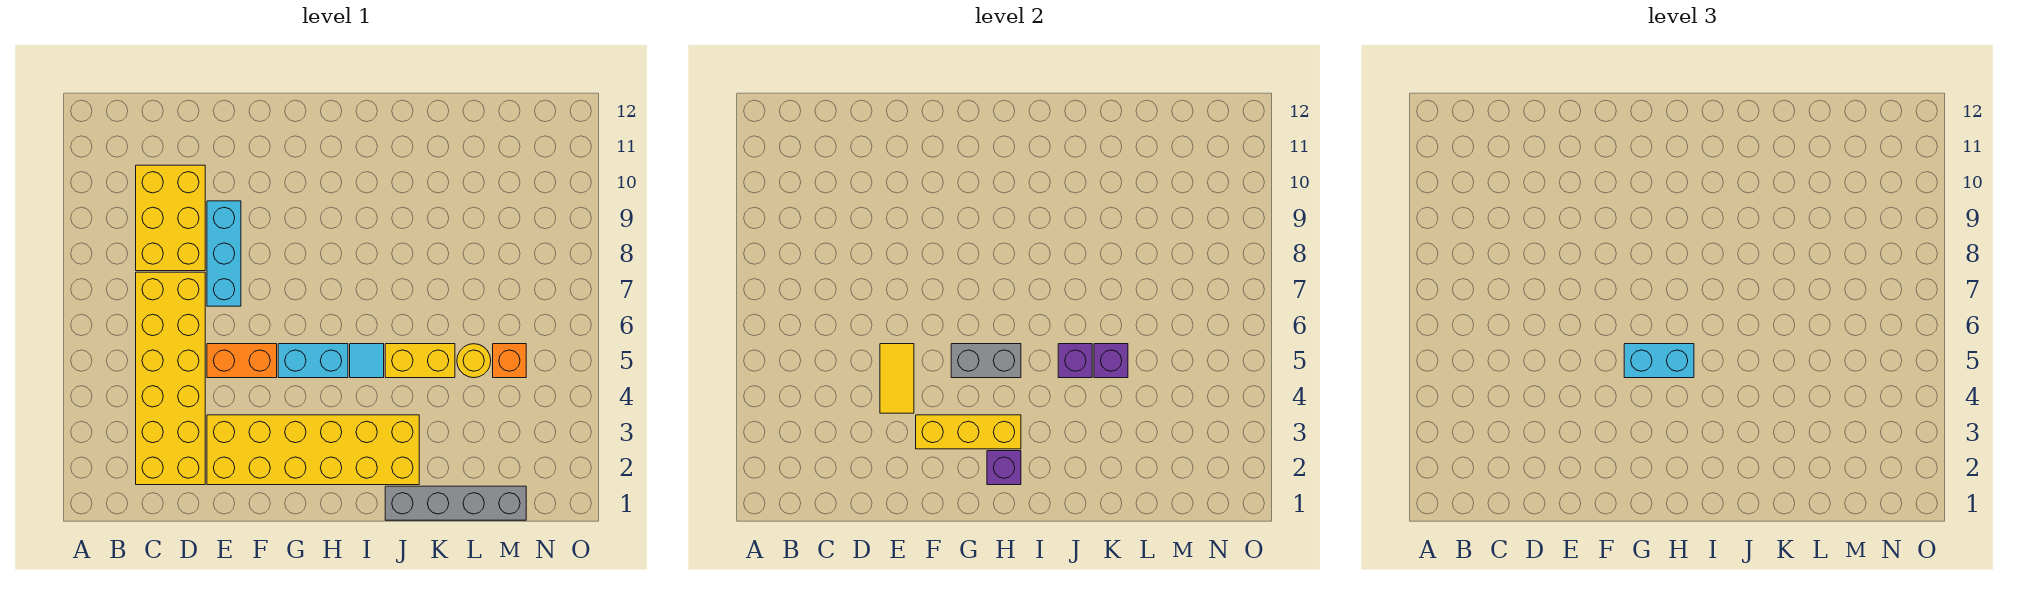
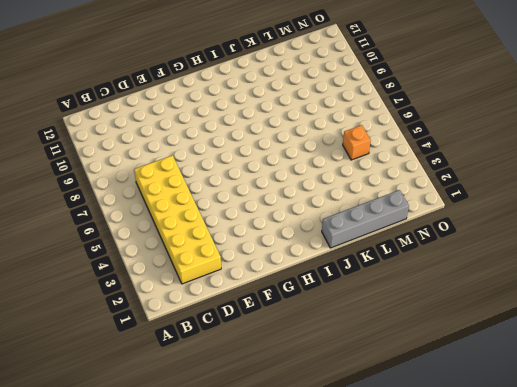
none -> yellow 2x3 brick [136,165,205,271]
none -> yellow 2x6 brick [207,415,419,485]
none -> orange 1x2 brick [207,344,277,378]

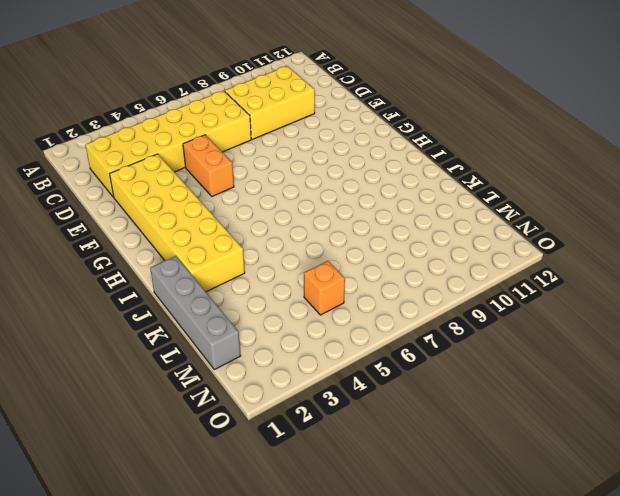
none -> cyan 1x3 brick [207,201,241,306]
none -> cyan 1x2 brick [278,344,348,378]
none -> cyan 1x1 tile [350,344,384,378]

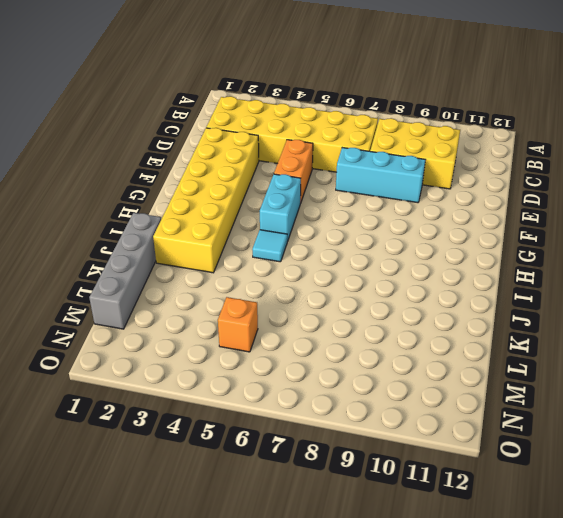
none -> yellow 1x2 brick [385,344,455,378]
none -> yellow 1x1 round brick [457,344,491,378]
none -> yellow 1x2 tile [880,344,914,413]

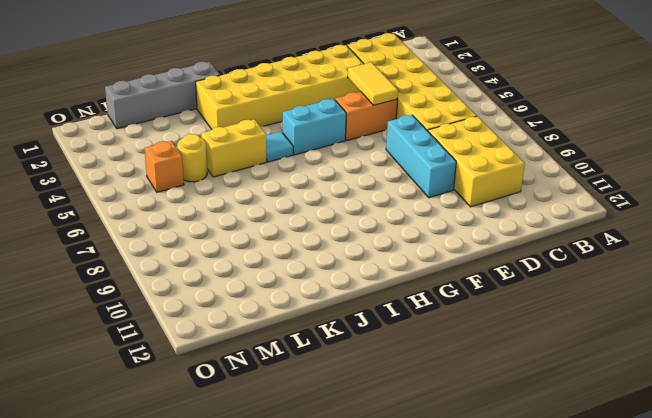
none -> yellow 1x3 brick [916,415,1021,449]
none -> grey 1x2 brick [951,344,1021,378]
none -> purple 1x1 brick [987,451,1021,485]

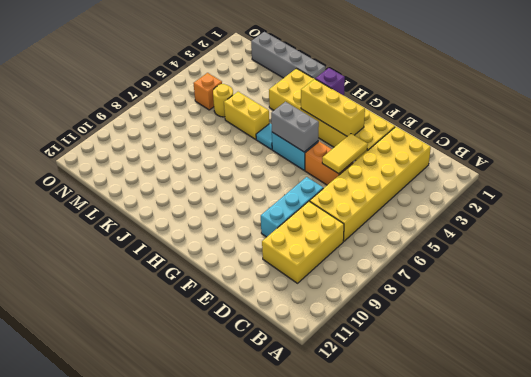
none -> purple 1x1 brick [1058,344,1092,378]
none -> purple 1x1 brick [1094,344,1128,378]
none -> cyan 1x2 brick [1624,344,1694,378]

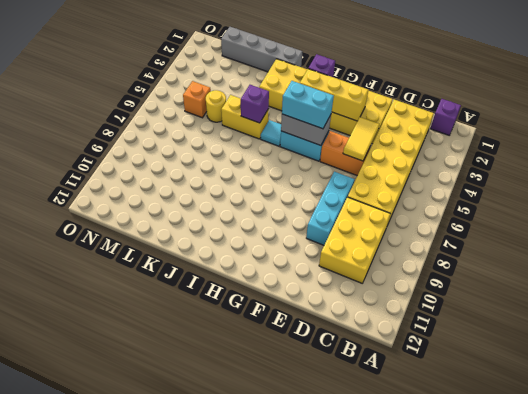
purple 1x1 brick [430,99,461,135] -> purple 1x1 brick moved to [1094,344,1128,378]

